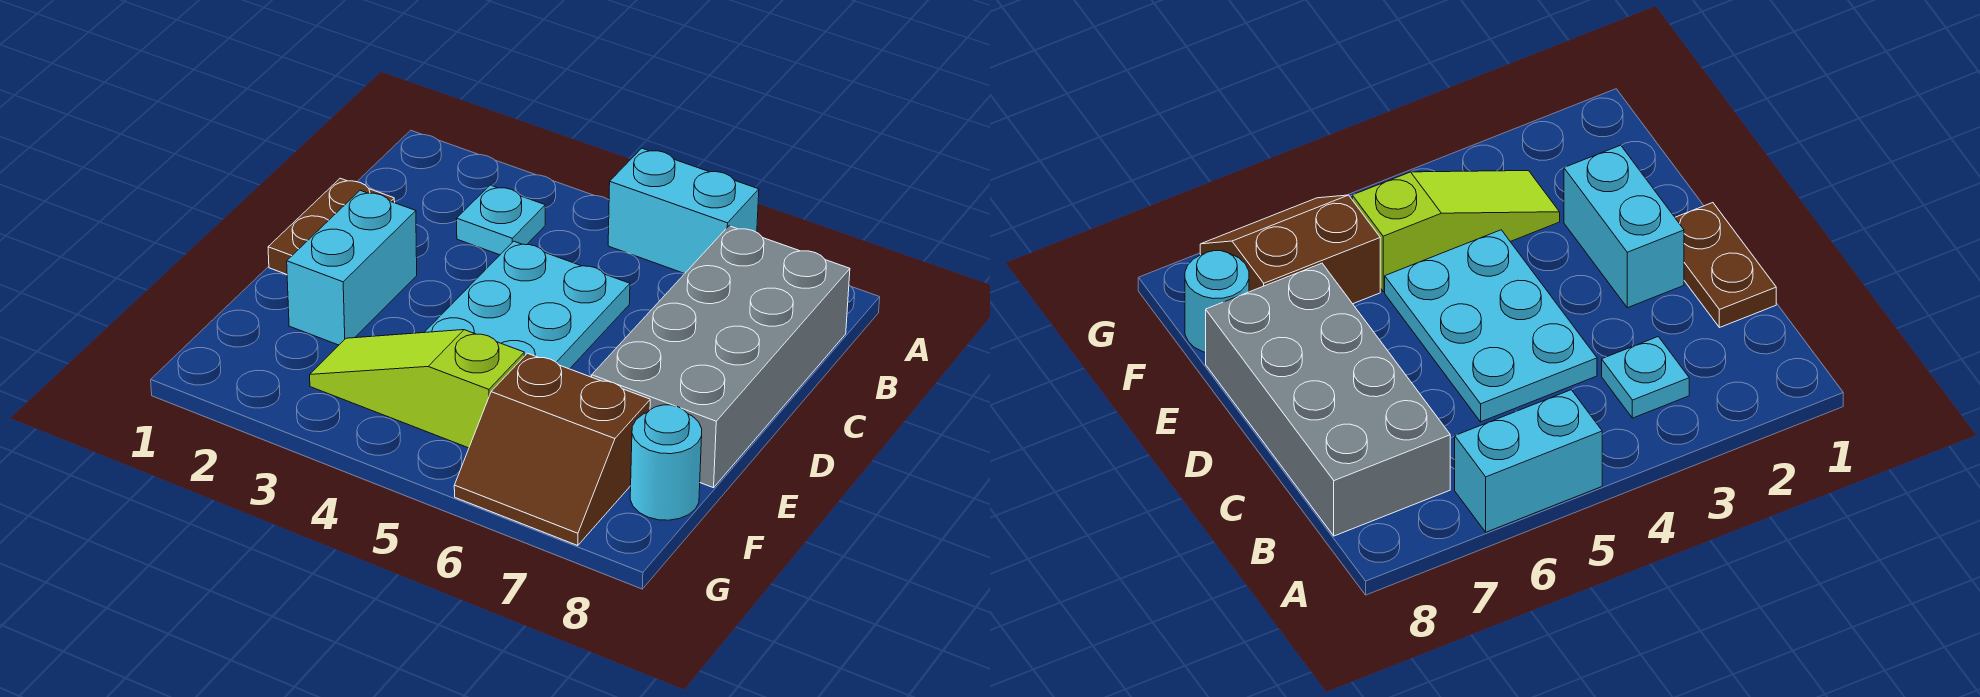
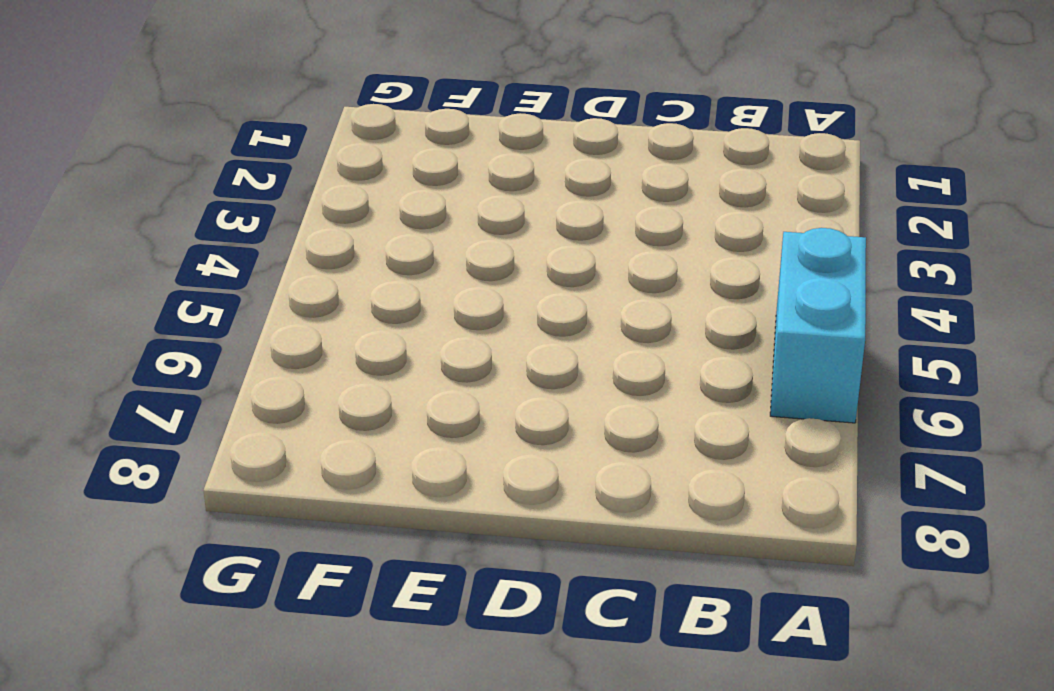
none -> cyan 1x1 plate [457,185,545,255]
none -> grey 2x4 brick [592,226,850,488]

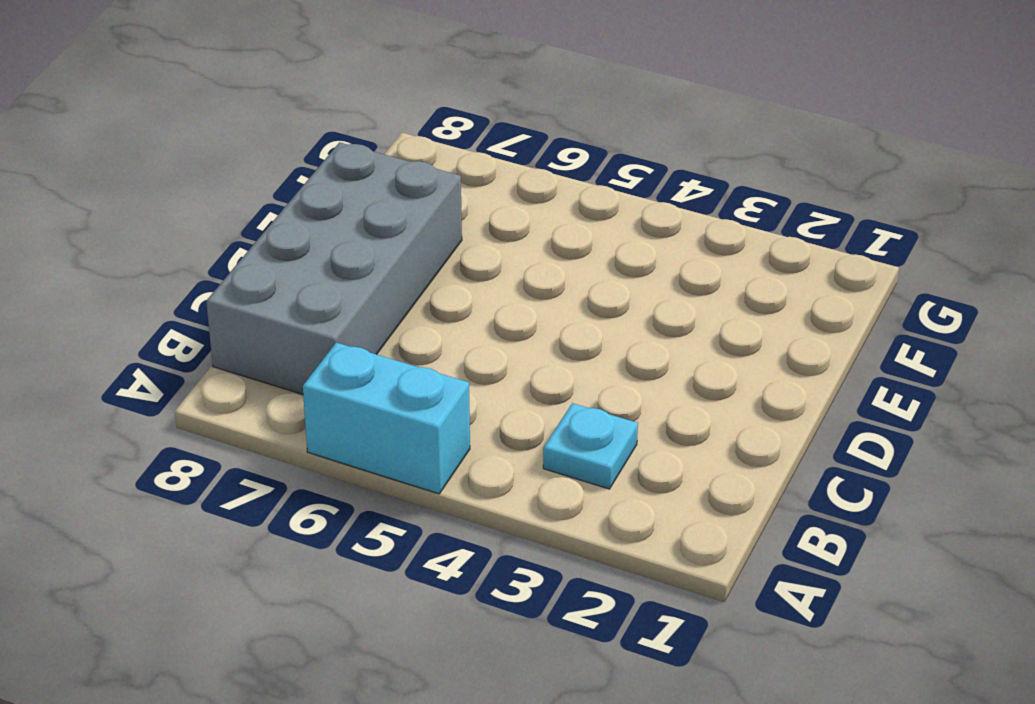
none -> brown 1x2 plate [268,178,395,274]
none -> cyan 2x3 plate [424,241,630,369]

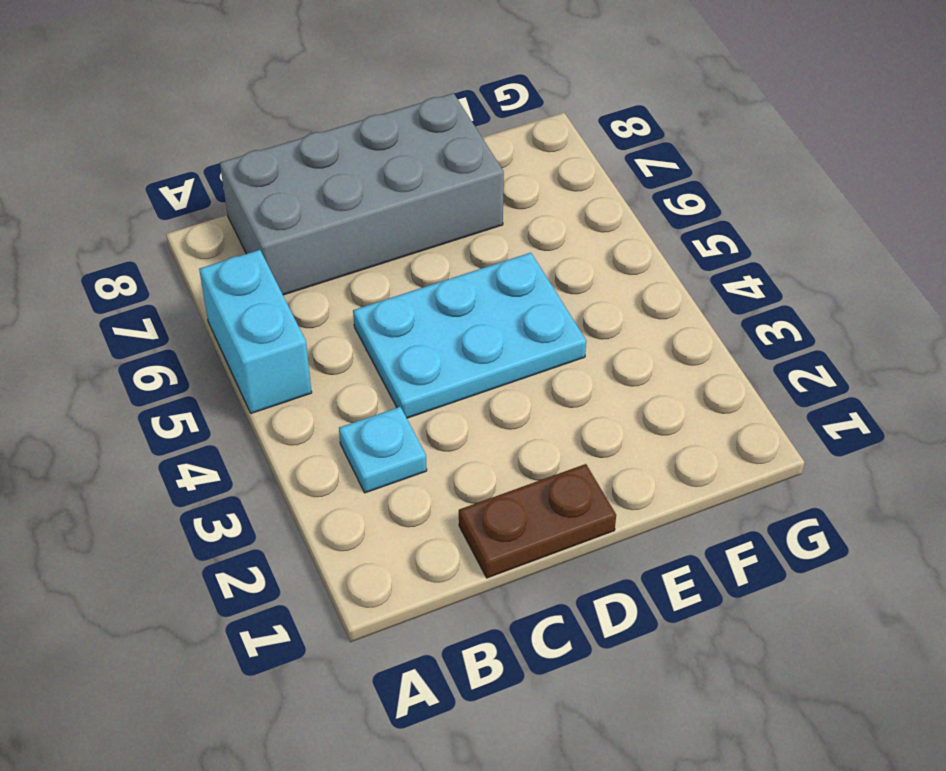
none -> cyan 1x2 brick [287,190,417,345]
none -> lime 1x3 slope [310,330,524,448]

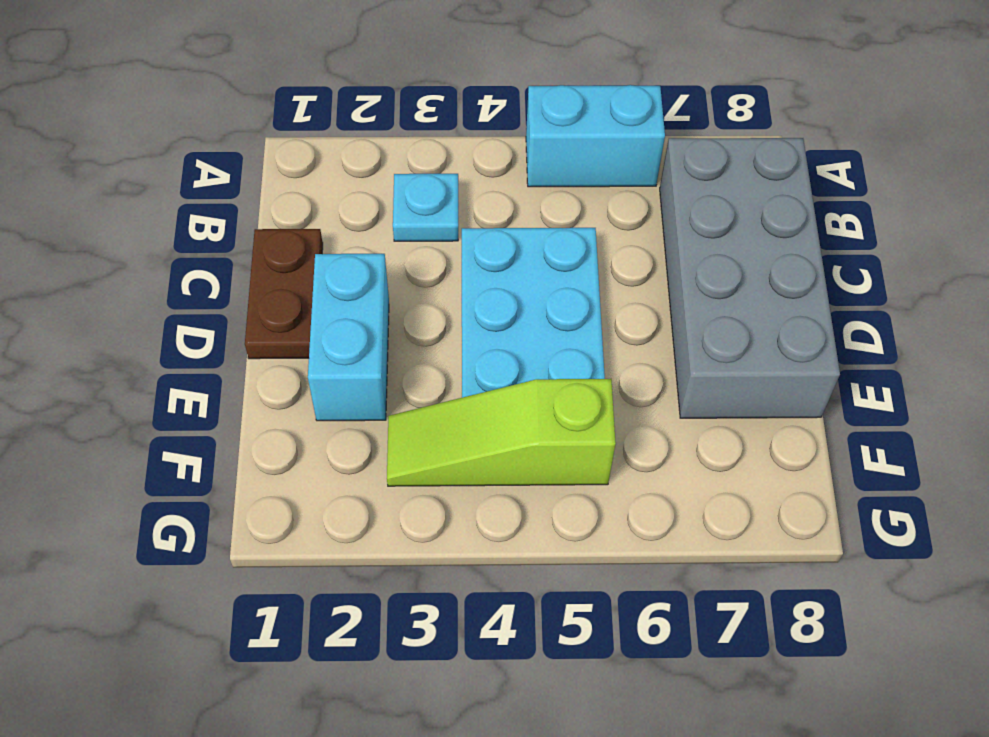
none -> brown 2x2 slope [454,353,650,545]
none -> cyan 1x1 round brick [630,405,702,520]

